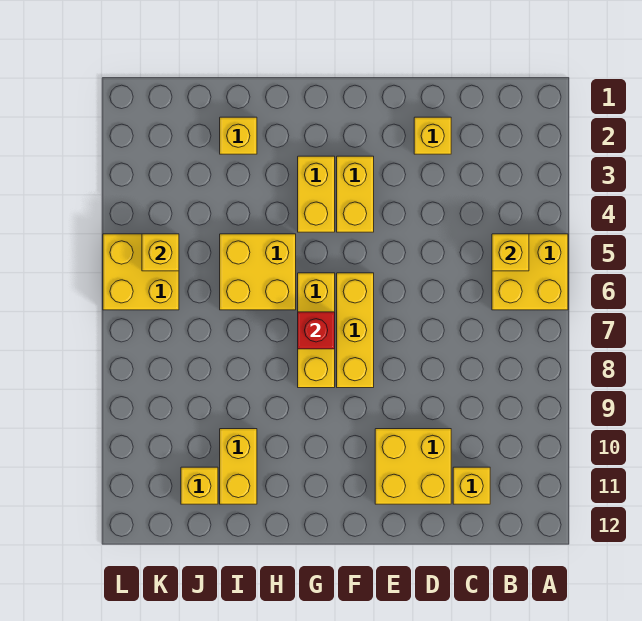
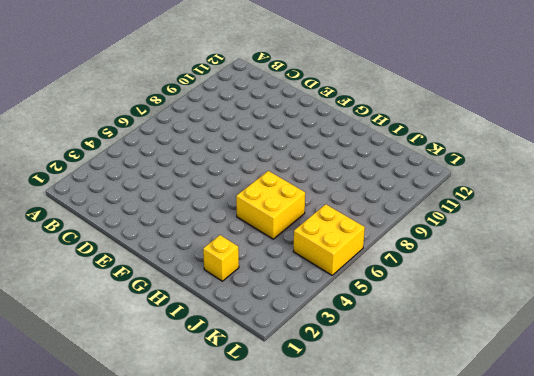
none -> yellow 2x2 brick [492,234,568,310]
none -> yellow 1x1 brick [453,467,490,504]
none -> yellow 1x1 brick [414,117,451,154]

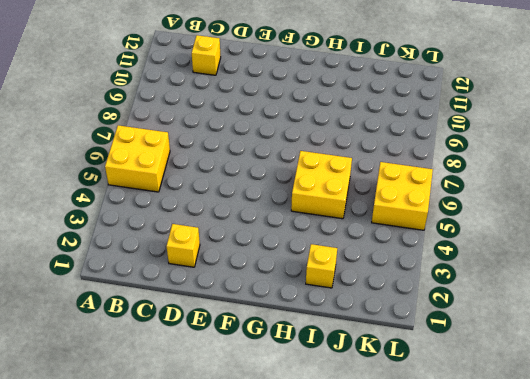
none -> yellow 2x2 brick [375,429,451,504]
none -> yellow 1x2 brick [337,156,374,232]
none -> yellow 1x3 brick [337,273,374,388]

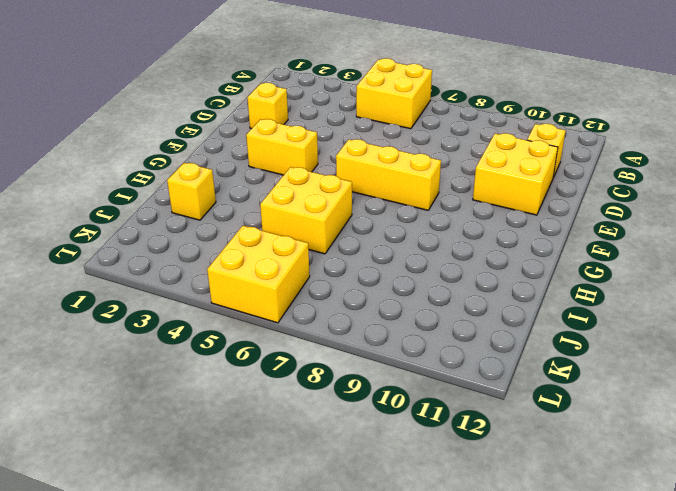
none -> yellow 1x2 brick [298,156,335,232]
none -> yellow 1x3 brick [298,273,335,388]
none -> yellow 1x2 brick [220,429,257,504]

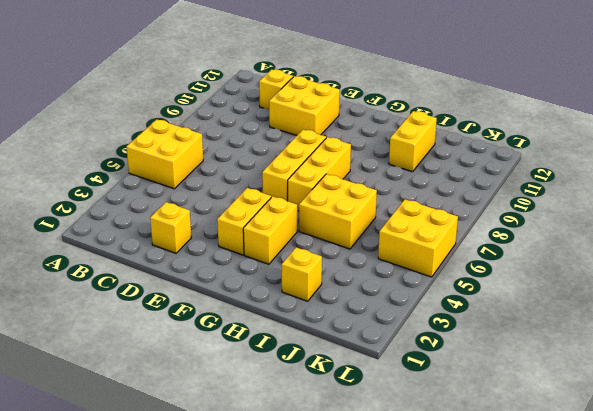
none -> yellow 1x1 brick [181,467,218,504]
none -> yellow 1x1 brick [492,234,529,271]
none -> red 1x1 brick [298,312,335,349]

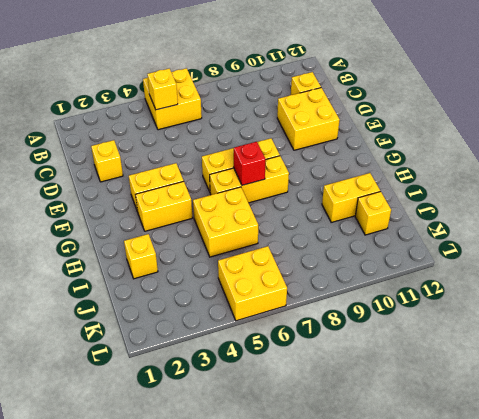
none -> yellow 1x1 brick [142,234,179,271]

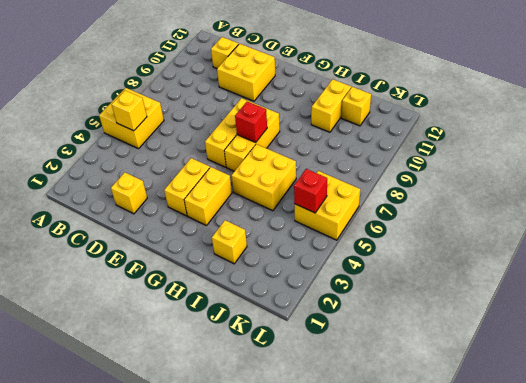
red 1x1 brick [294,169,327,213] -> yellow 1x1 brick [142,234,179,271]

